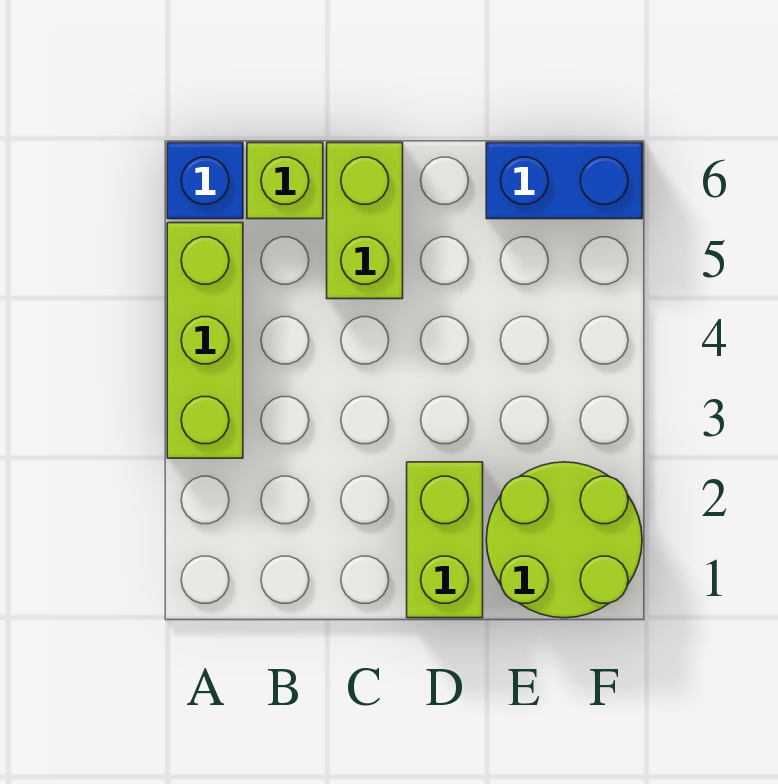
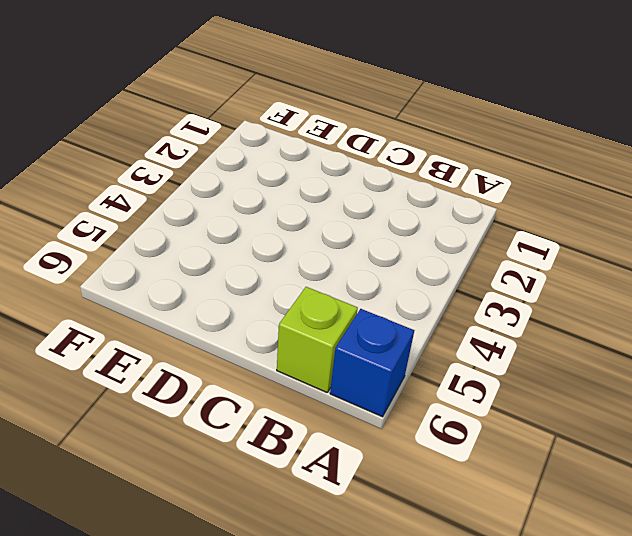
none -> lime 1x3 brick [167,223,243,458]
none -> lime 1x2 brick [327,143,403,299]

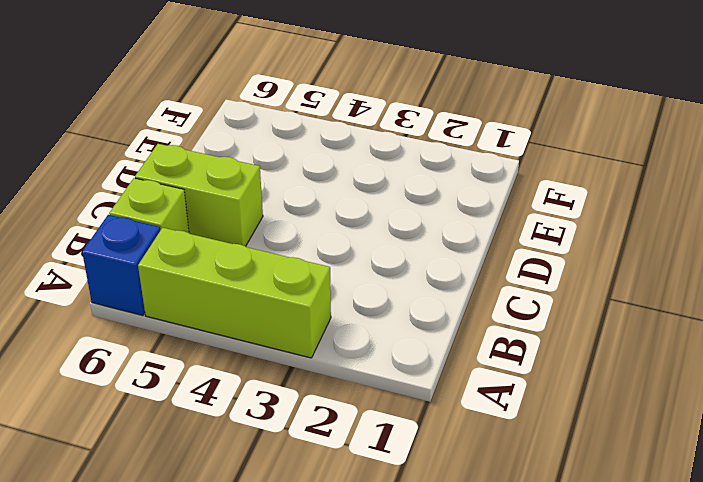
none -> lime 1x2 brick [407,462,483,618]
none -> lime 2x2 round brick [486,462,642,618]

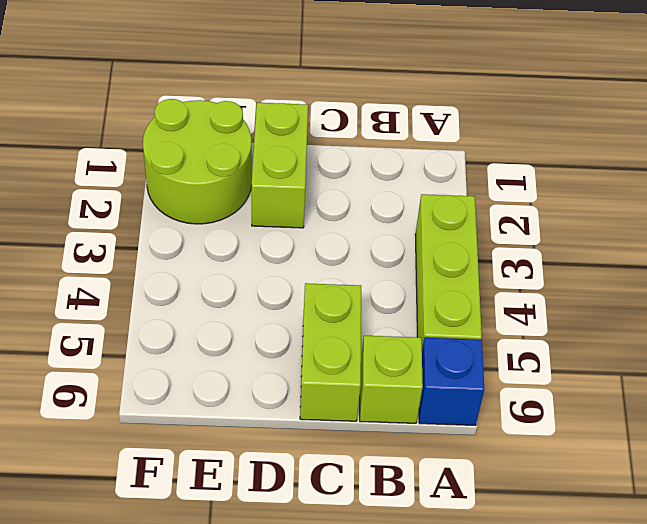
none -> blue 1x2 brick [486,143,642,219]

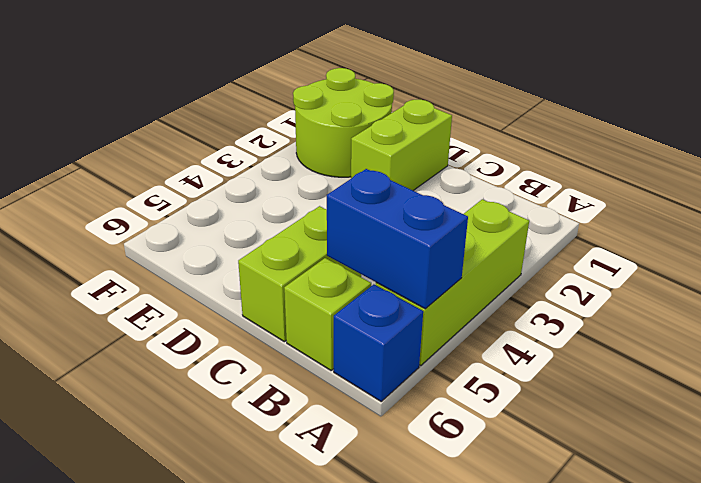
blue 1x2 brick [327,169,468,309] -> blue 1x2 brick moved to [486,143,642,219]

